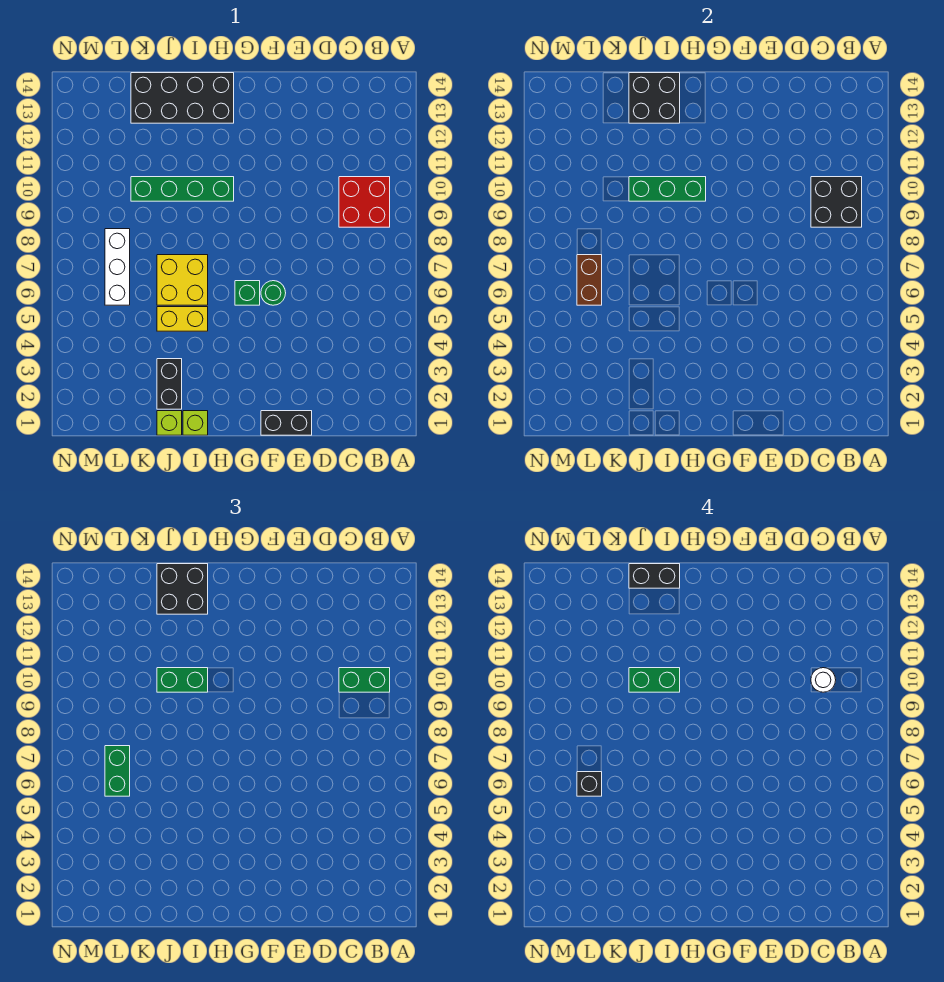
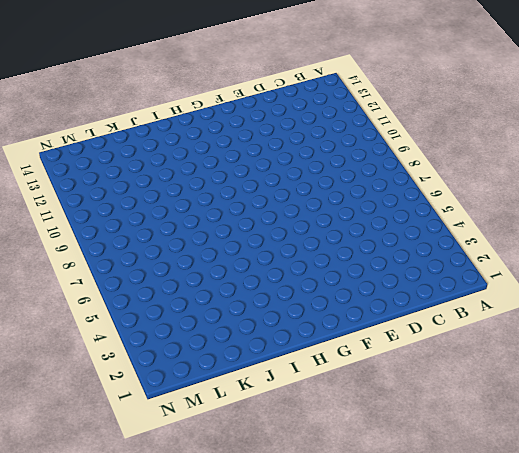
none -> red 2x2 brick [339,177,390,227]
none -> black 1x2 brick [261,411,312,435]
none -> green 1x1 round brick [261,281,286,305]

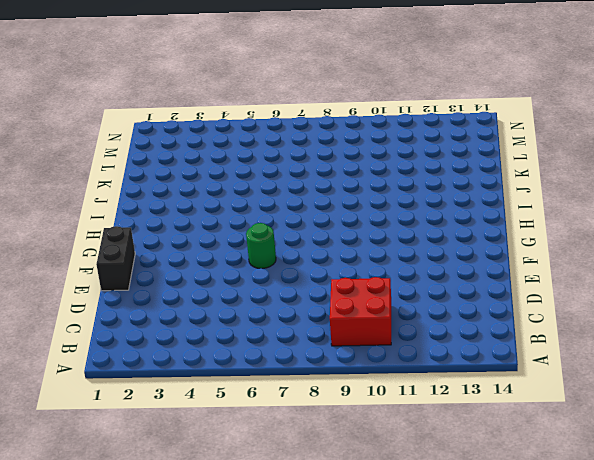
none -> green 1x1 brick [235,281,260,305]
none -> green 1x4 brick [131,177,234,201]
none -> black 2x4 brick [131,73,234,123]

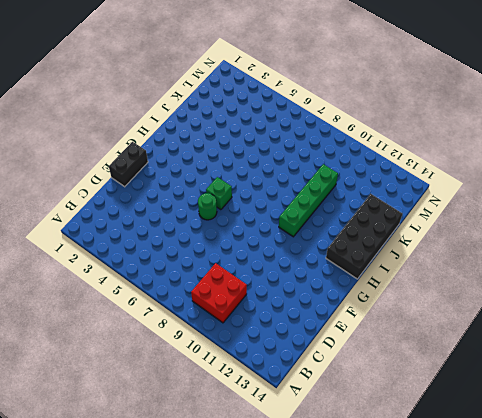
none -> lime 1x1 brick [183,411,208,435]
none -> yellow 1x2 brick [157,307,208,331]
none -> yellow 2x2 brick [157,255,208,305]

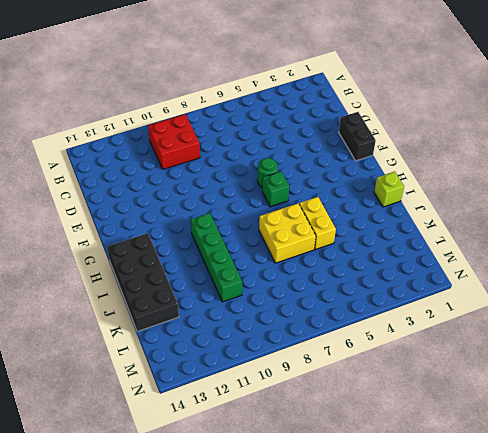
none -> lime 1x1 brick [157,411,182,435]
none -> black 1x2 brick [157,359,182,409]
none -> white 1x3 brick [105,229,130,305]

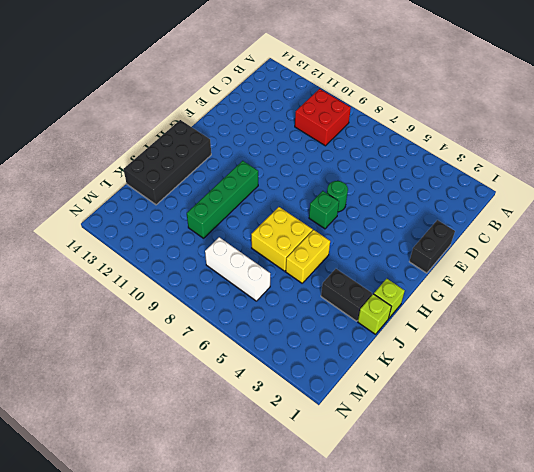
none -> black 2x2 brick [811,177,862,227]
none -> green 1x3 brick [629,177,706,201]
none -> black 2x2 brick [629,73,680,123]

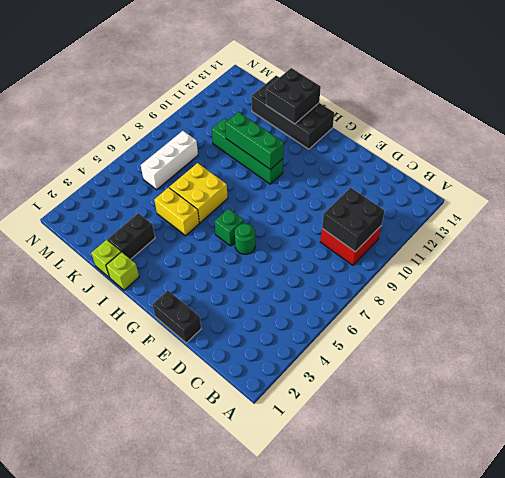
none -> brown 1x2 brick [577,255,602,305]
none -> green 1x2 brick [339,668,390,692]
none -> green 1x2 brick [157,668,208,692]

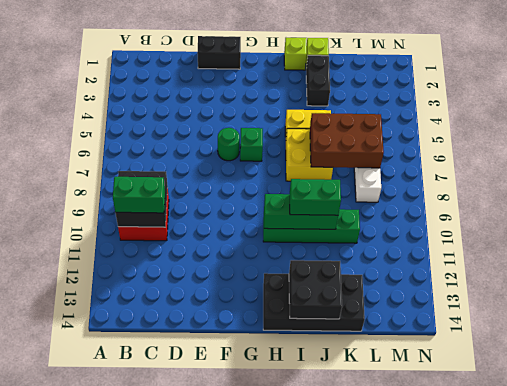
brown 2x3 brick [310,113,384,168] -> brown 1x2 brick [577,255,602,305]
none -> black 2x2 brick [157,564,208,614]
none -> green 1x2 brick [105,746,130,796]
none -> white 1x1 round brick [811,668,836,692]

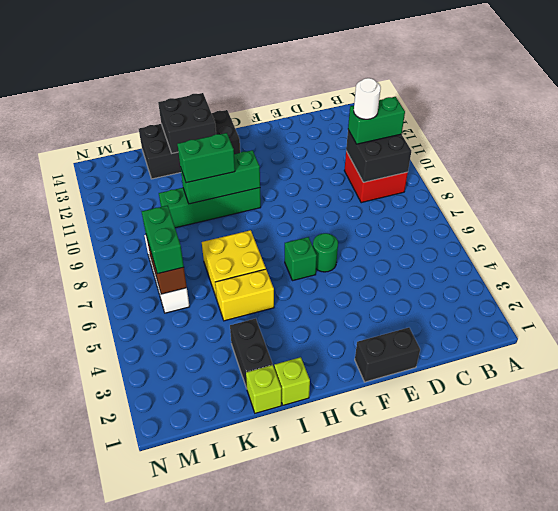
none -> black 2x2 brick [157,564,208,614]
none -> green 1x2 brick [629,668,680,692]
none -> black 1x2 brick [629,564,680,588]

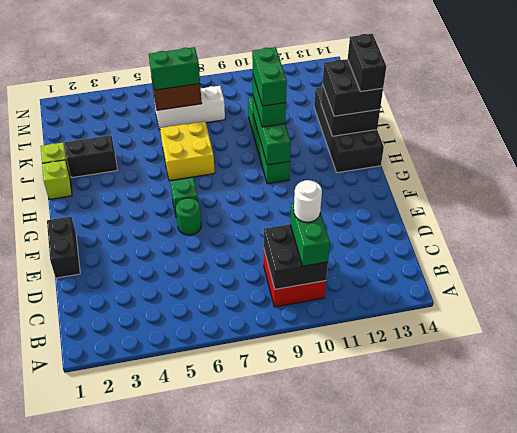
none -> yellow 1x2 brick [157,307,208,331]
none -> black 1x1 brick [577,772,602,796]

